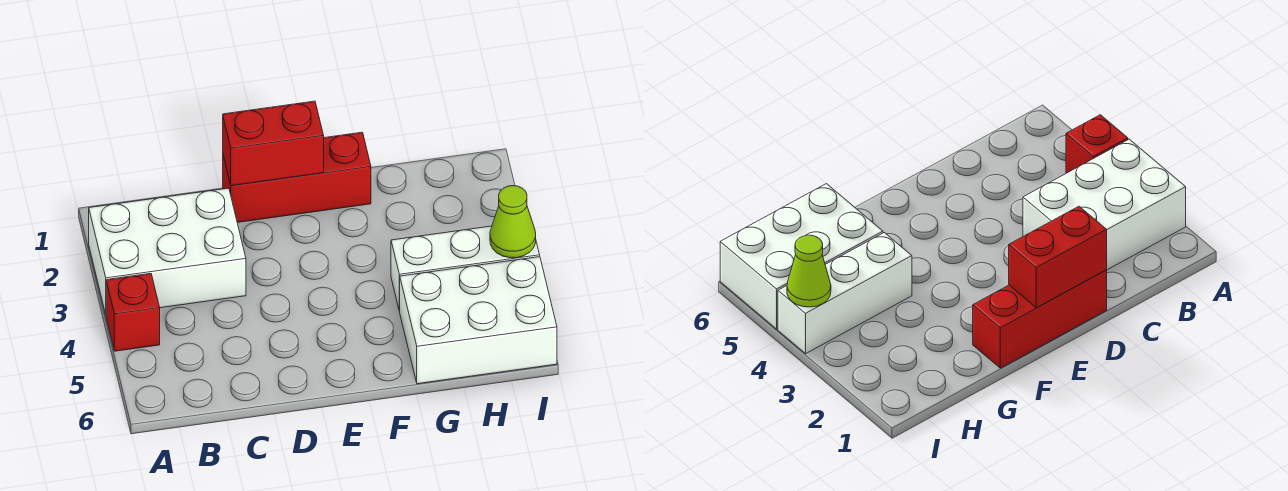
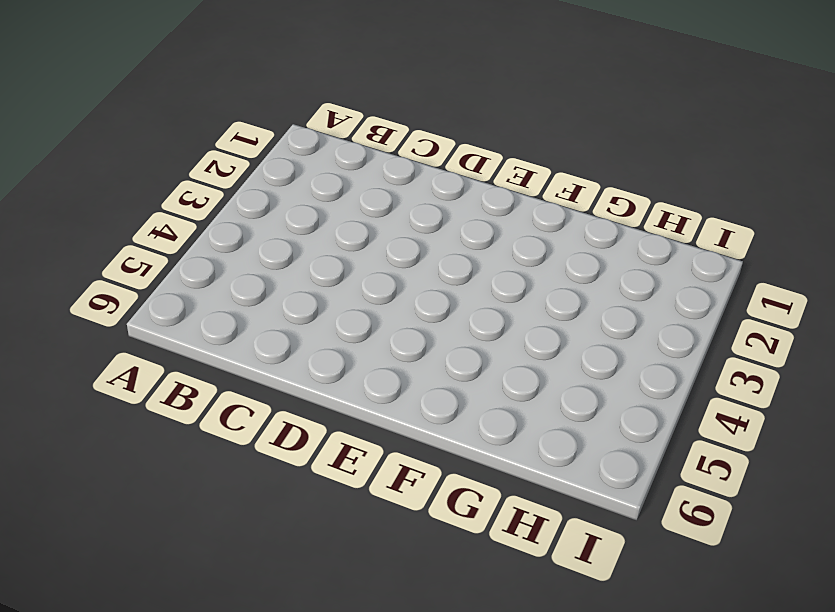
none -> white 2x3 brick [89,188,246,314]
none -> red 1x1 brick [106,274,160,351]

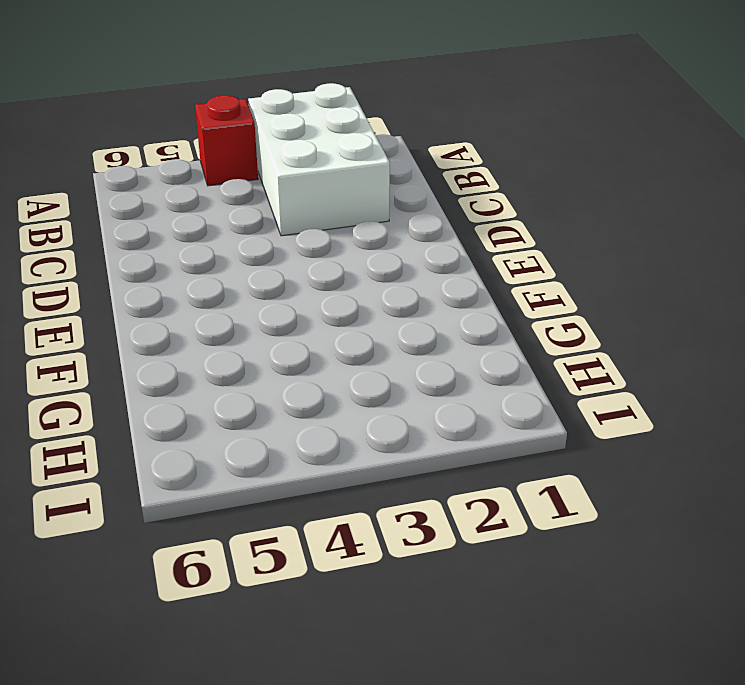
none -> red 1x3 brick [223,132,371,223]
none -> white 1x3 brick [391,226,540,311]

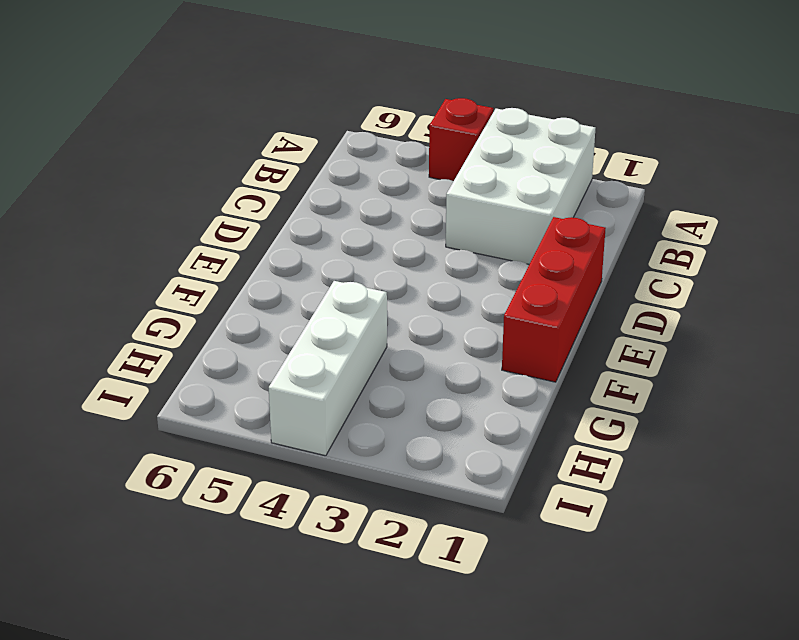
none -> white 2x3 brick [400,257,557,384]
none -> red 1x2 brick [223,101,324,186]

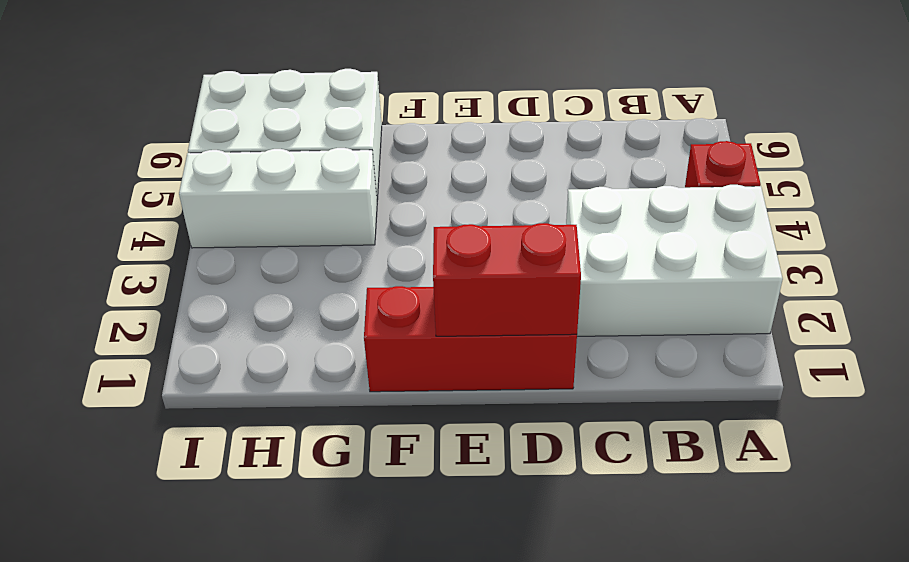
none -> lime 1x1 cone [490,186,536,258]

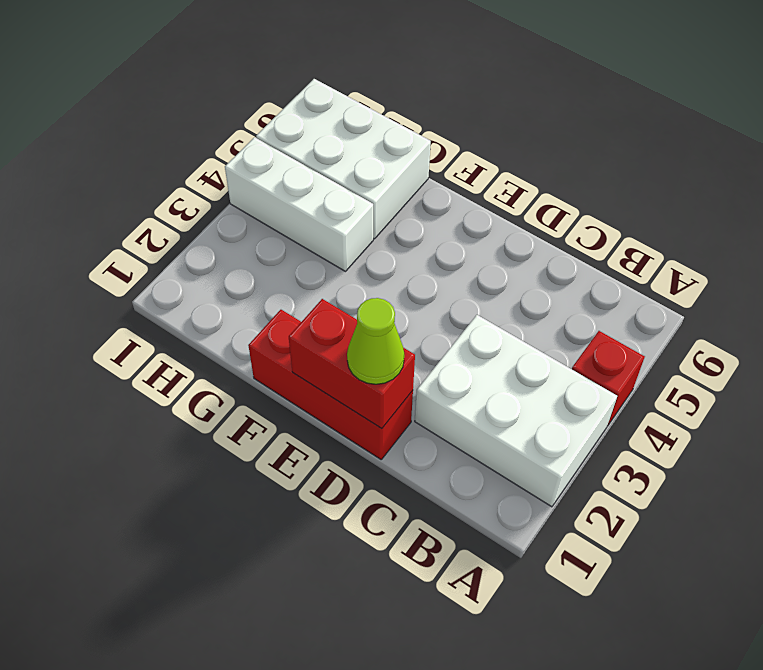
lime 1x1 cone [347,298,404,384] -> lime 1x1 cone moved to [490,186,536,258]

